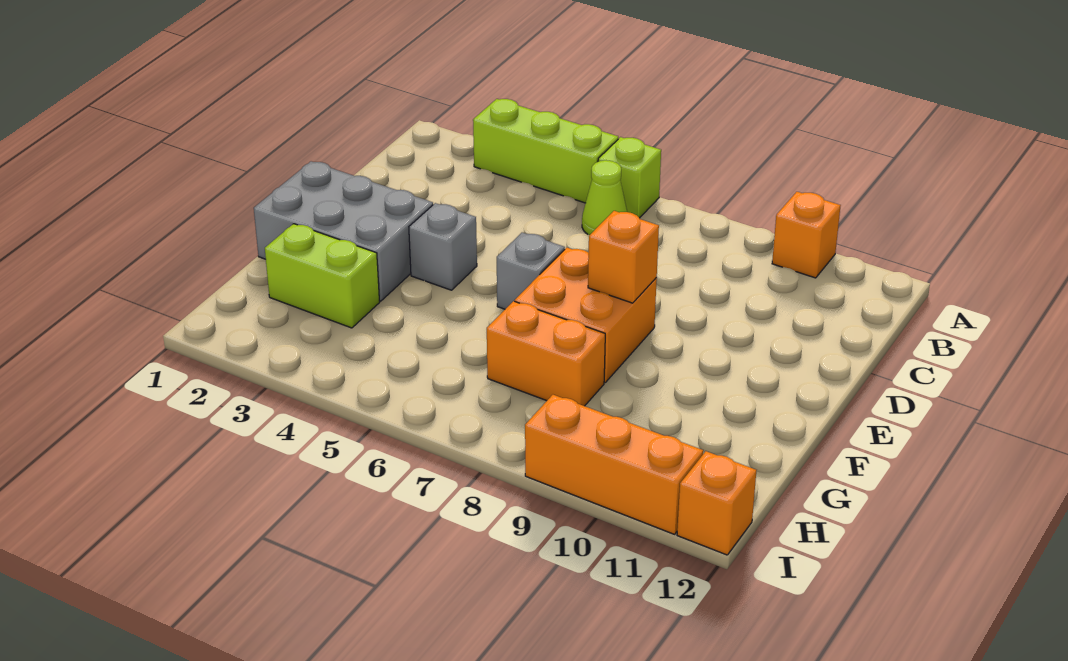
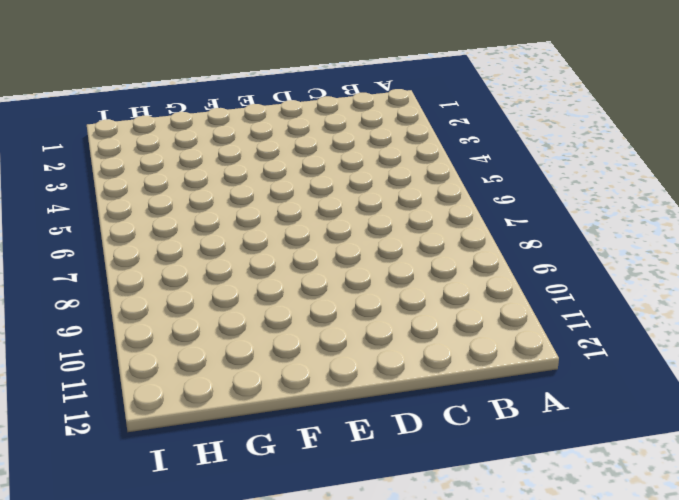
none -> lime 1x3 brick [473,99,618,203]
none -> lime 1x1 brick [598,137,661,218]
none -> orange 1x1 brick [772,192,841,278]

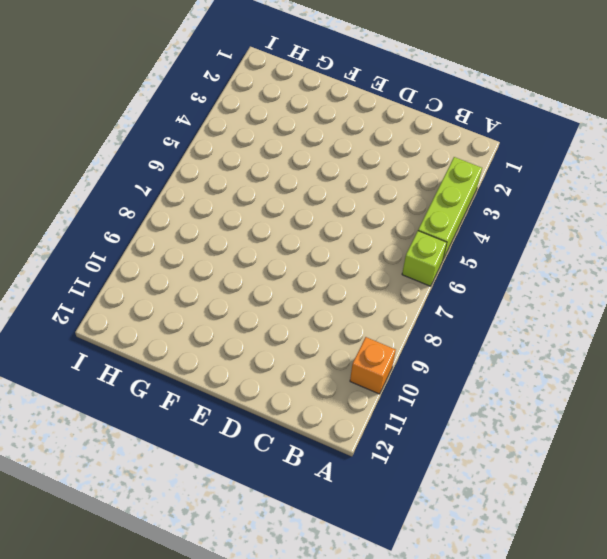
none -> lime 1x1 cone [582,160,627,235]
none -> grey 2x3 brick [254,161,433,301]
none -> grey 1x1 brick [409,203,477,290]

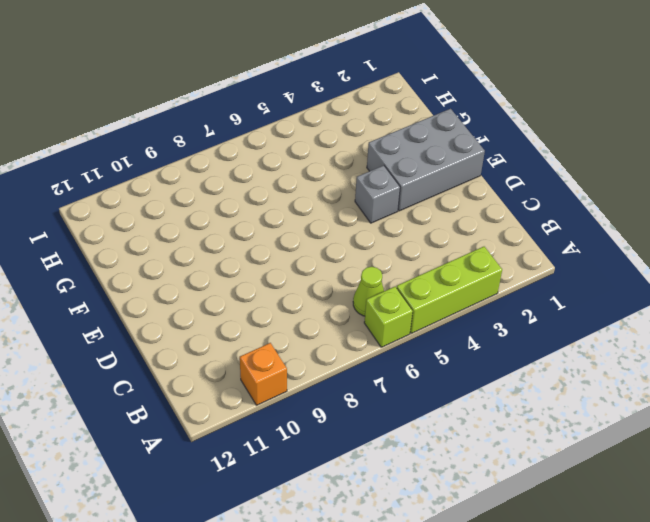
none -> grey 1x1 brick [497,233,565,309]
none -> orange 2x2 brick [515,248,657,383]
none -> lime 1x2 brick [265,224,380,328]

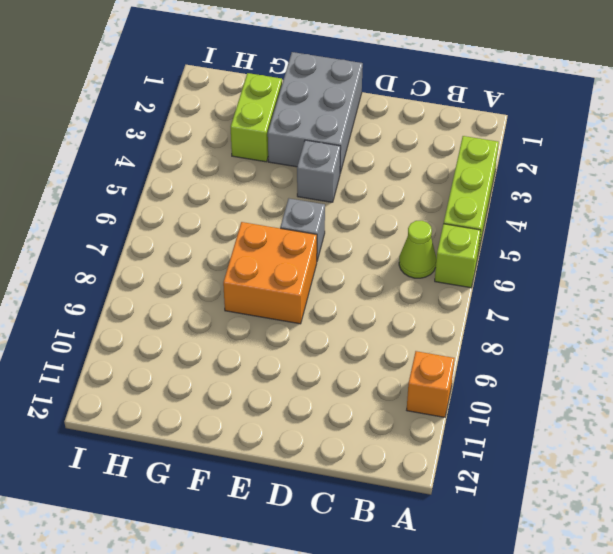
none -> orange 1x2 brick [487,301,605,406]
none -> orange 1x3 brick [525,395,703,534]
none -> orange 1x1 brick [677,451,756,555]

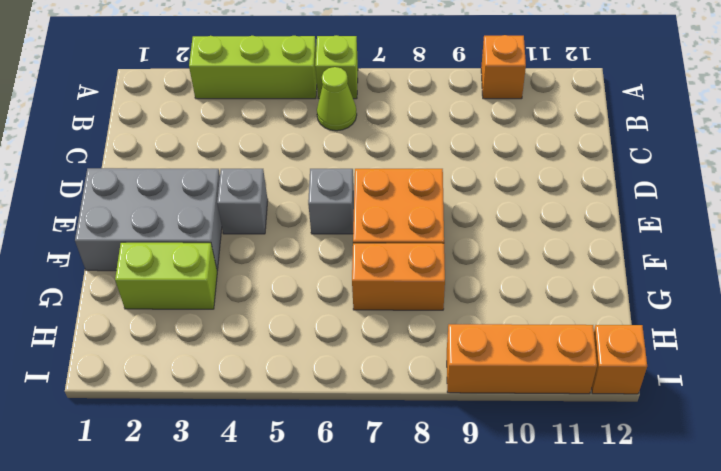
none -> orange 1x1 brick [588,211,659,303]

